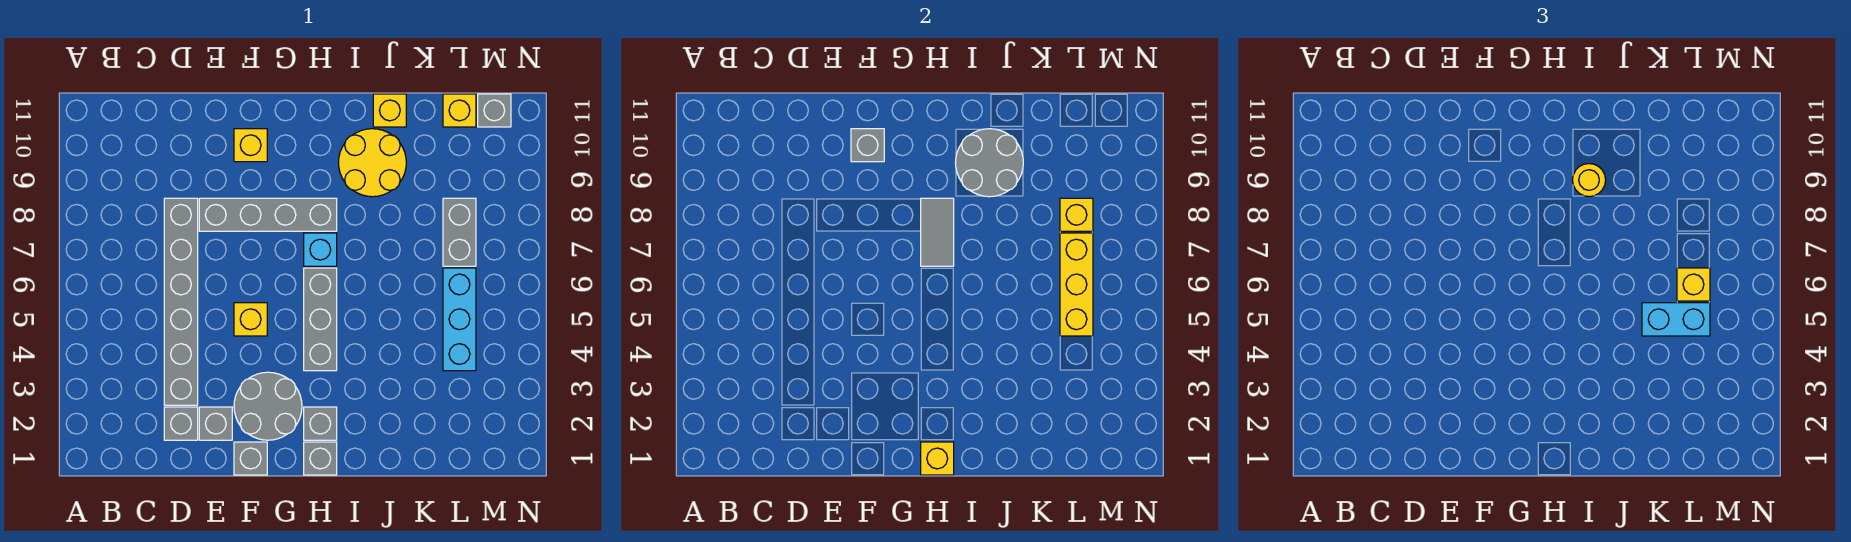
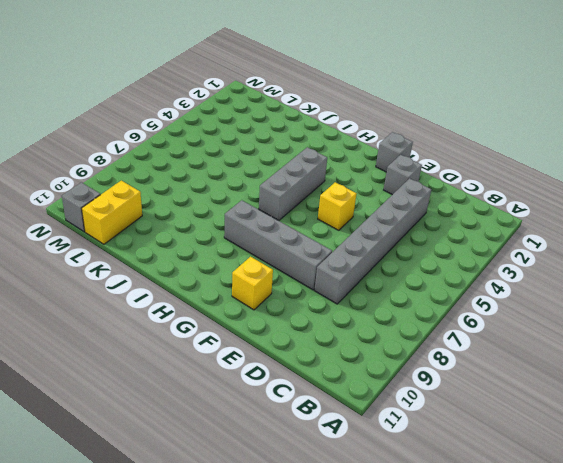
yellow 1x2 brick [82,181,142,244] -> yellow 1x1 brick [443,94,476,127]
none -> grey 1x1 brick [164,407,198,440]
none -> grey 2x2 round brick [234,372,302,440]
none -> grey 1x1 brick [304,442,337,475]

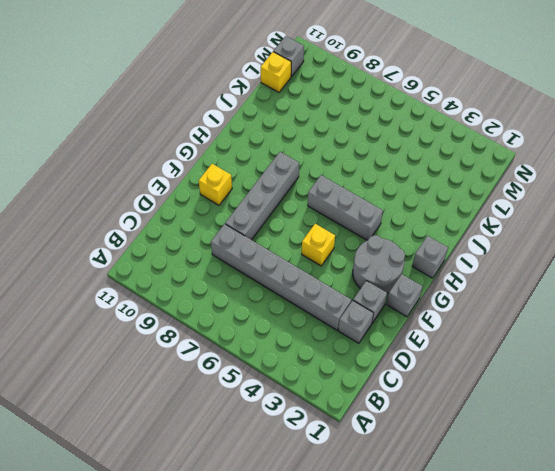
none -> grey 1x1 brick [304,407,337,440]
none -> cyan 1x1 brick [304,233,337,266]
none -> yellow 2x2 round brick [338,129,406,197]

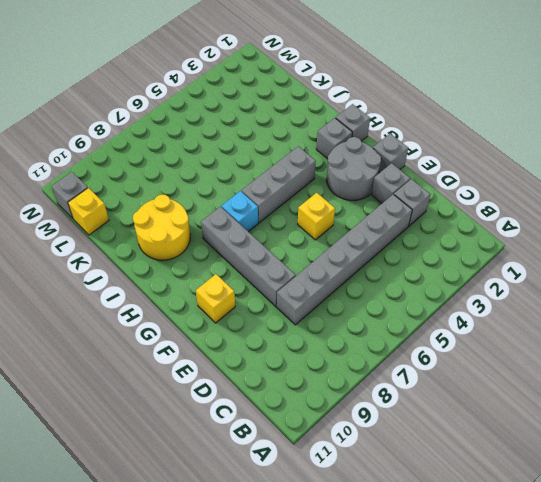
none -> yellow 1x1 brick [373,94,406,127]
none -> cyan 1x3 brick [443,268,476,371]
none -> grey 1x2 brick [443,198,476,266]

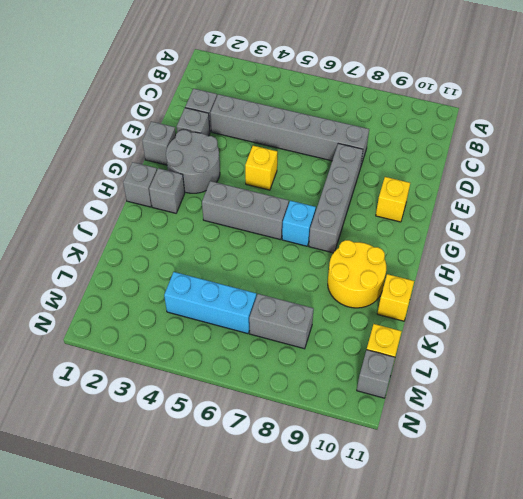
none -> grey 1x1 brick [851,129,884,162]
none -> yellow 1x1 brick [921,442,954,475]
none -> grey 1x2 tile [921,198,954,266]

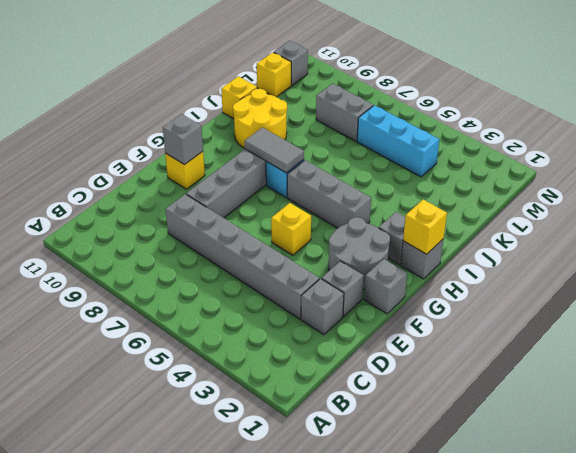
none -> grey 2x2 round brick [955,129,1023,197]
none -> yellow 1x3 brick [1060,233,1093,336]
none -> yellow 1x1 brick [1060,198,1093,231]

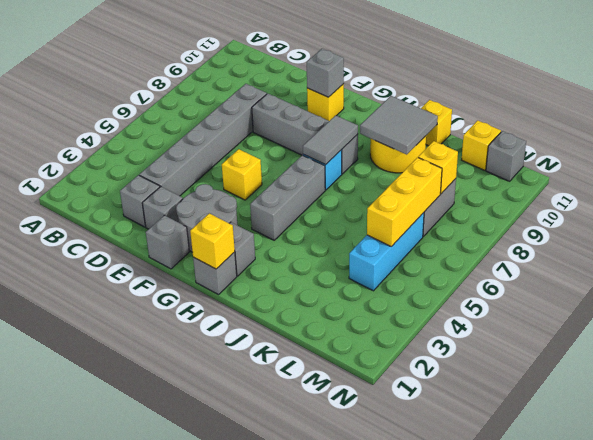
grey 2x2 tile [360,96,438,155] -> grey 2x2 round brick [955,129,1023,197]
none -> yellow 1x1 round brick [1573,164,1606,197]
none -> cyan 1x2 brick [1642,303,1710,336]
none -> yellow 1x1 brick [1677,268,1710,301]

